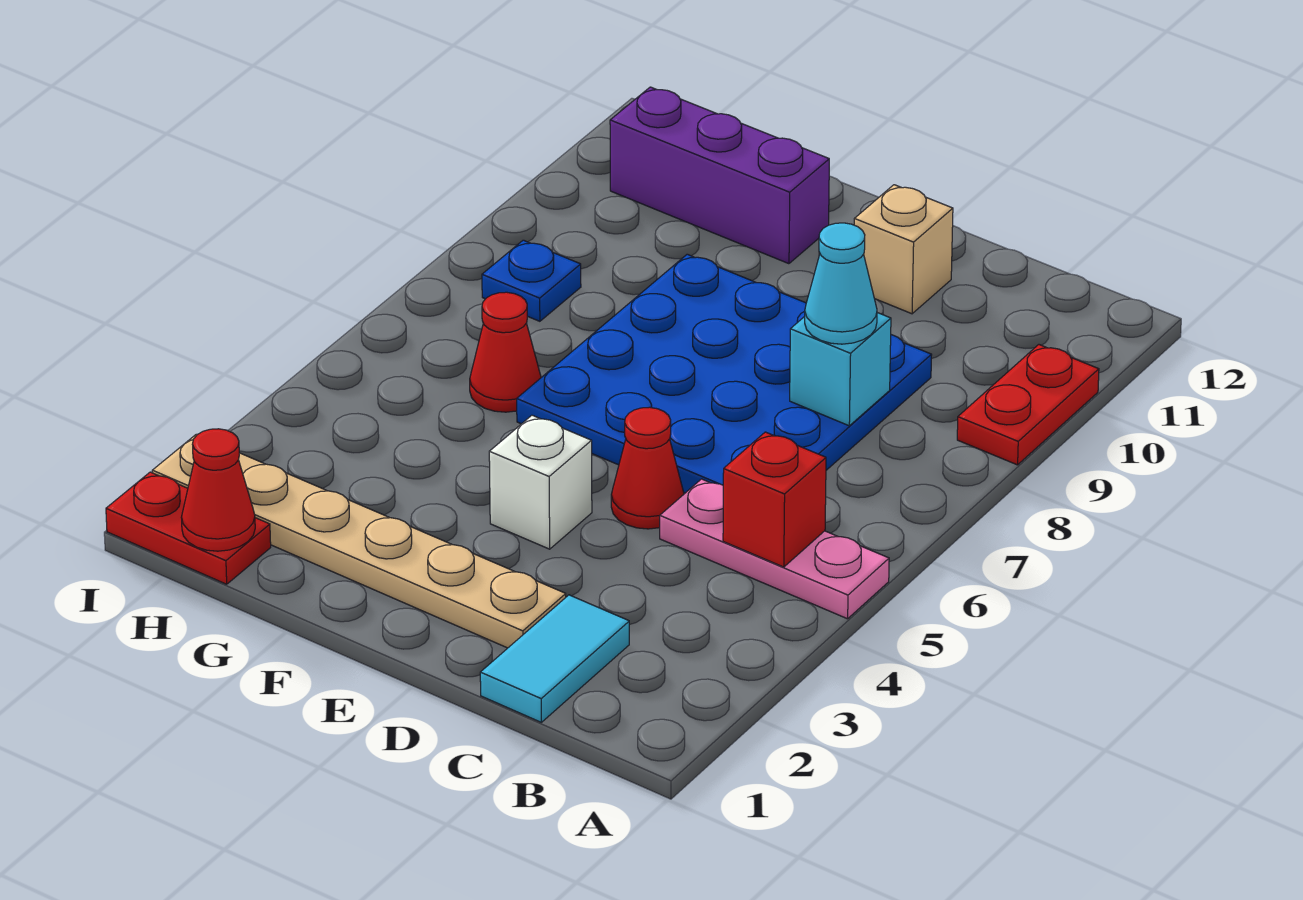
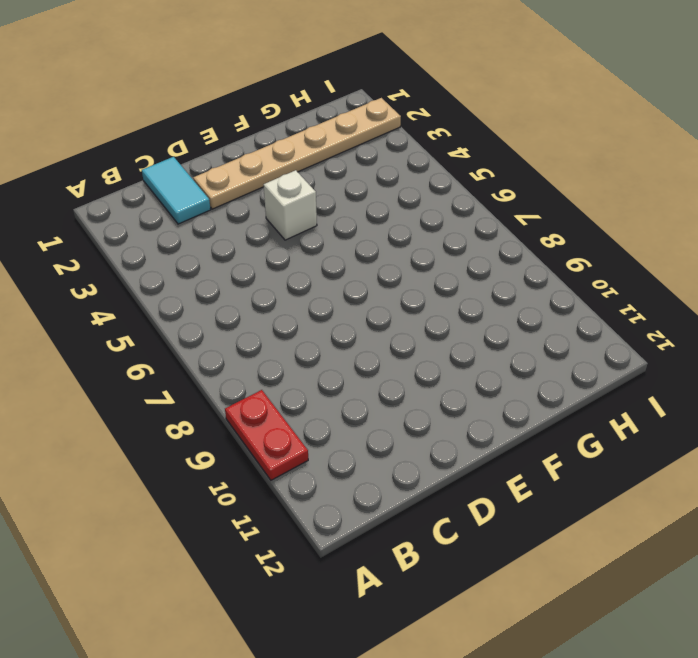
none -> pink 1x3 plate [660,479,889,619]
none -> blue 4x4 plate [517,254,931,493]
none -> red 1x1 cone [611,407,684,529]

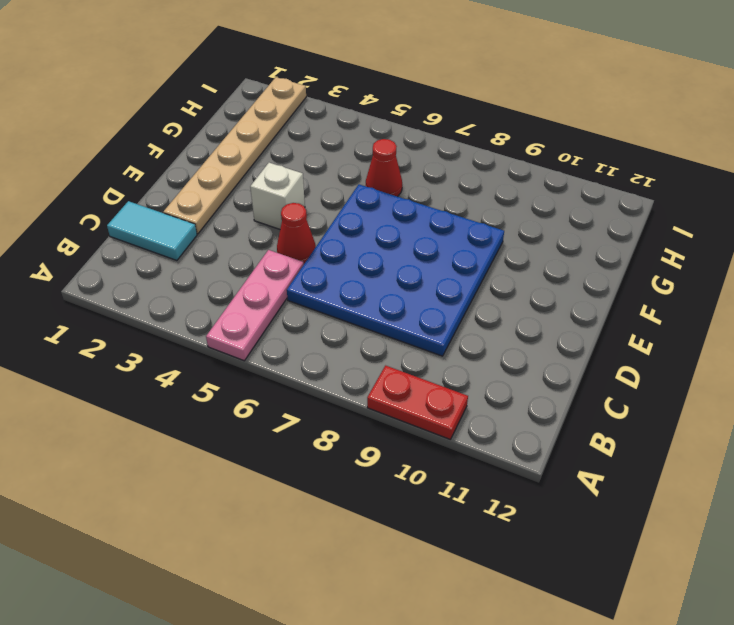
none -> tan 1x1 brick [854,185,953,314]
none -> purple 1x3 brick [610,87,829,264]
none -> red 1x2 plate [106,472,271,584]

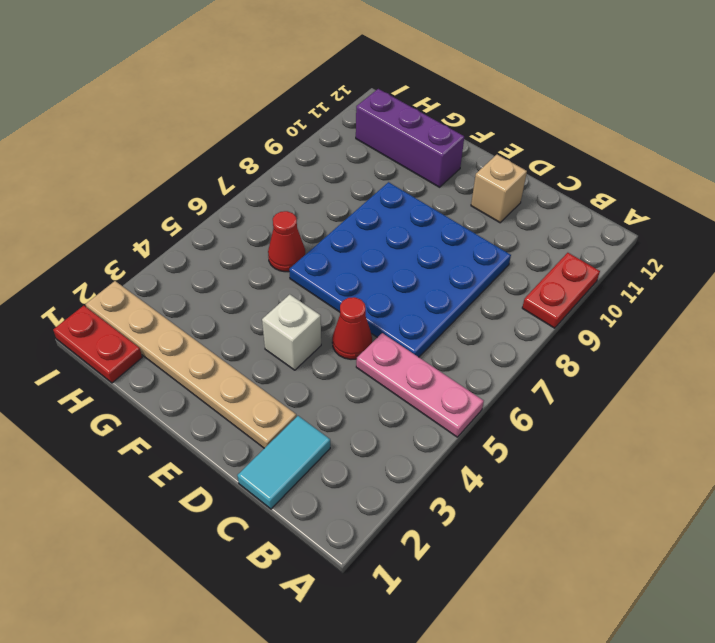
none -> blue 1x1 plate [482,240,581,321]
none -> red 1x1 brick [723,432,826,567]
none -> cyan 1x1 brick [790,313,891,426]

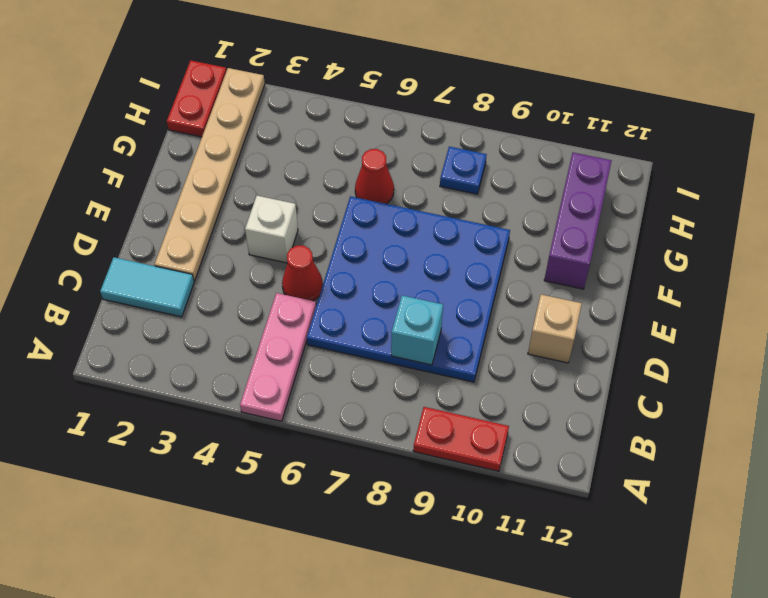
none -> red 1x1 brick [723,432,826,567]
none -> red 1x1 cone [181,429,255,551]
none -> cyan 1x1 cone [805,223,877,344]

